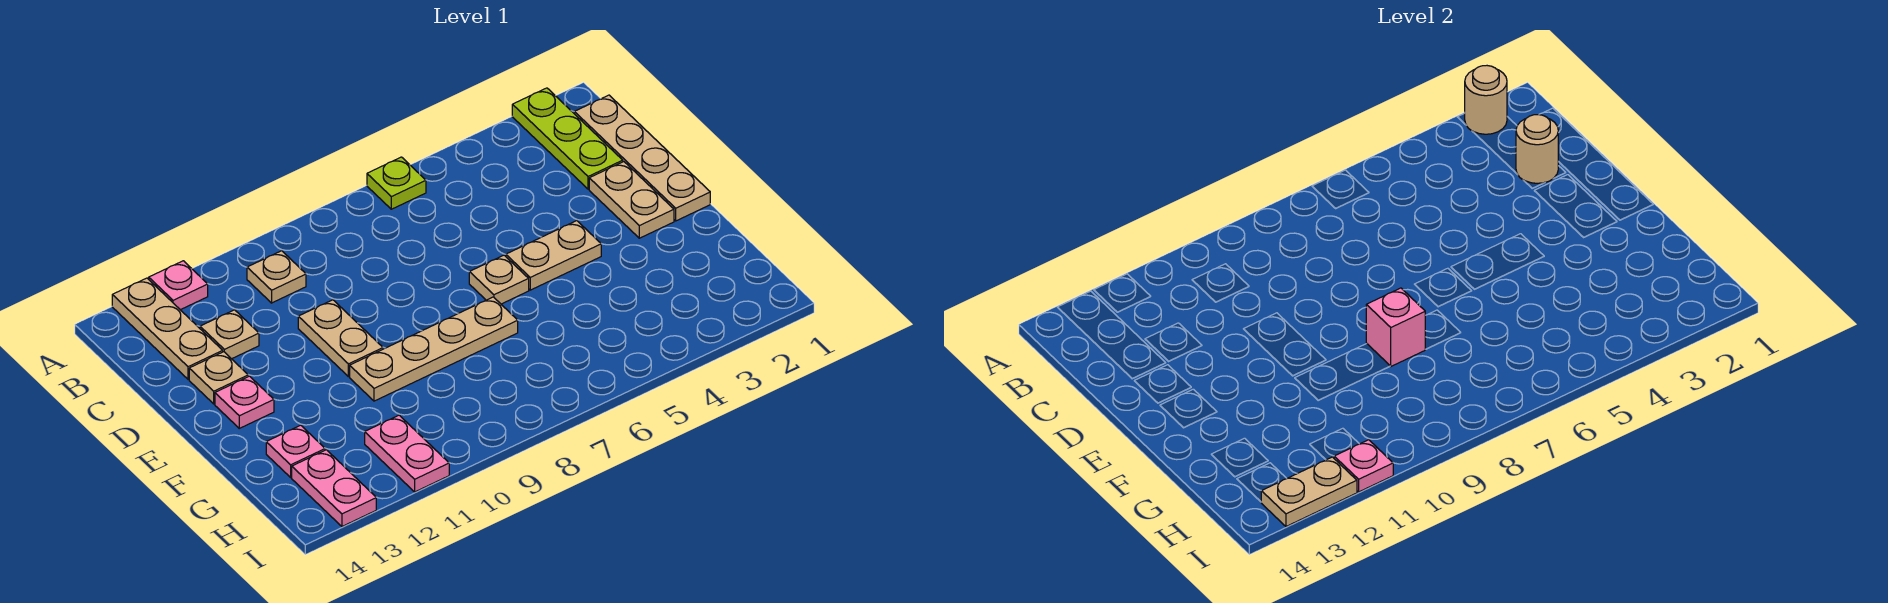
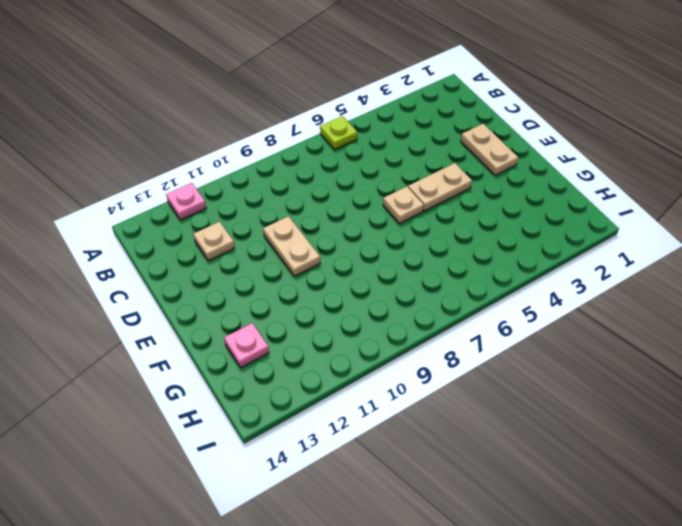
none -> lime 1x3 plate [512,88,623,189]
none -> tan 1x3 plate [112,278,223,379]
none -> tan 1x4 plate [574,95,710,221]

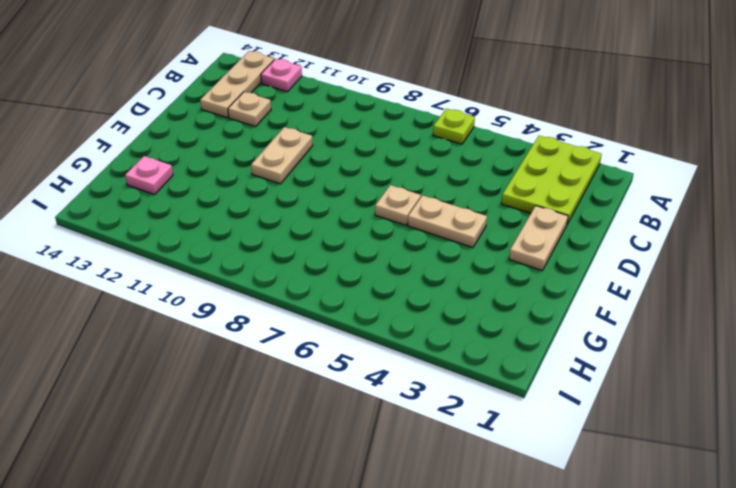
lime 2x3 plate [502,135,602,224] -> lime 1x3 plate [512,88,623,189]
none -> tan 1x4 plate [574,95,710,221]
none -> tan 1x1 plate [247,251,306,303]
none -> tan 1x1 plate [189,352,248,404]

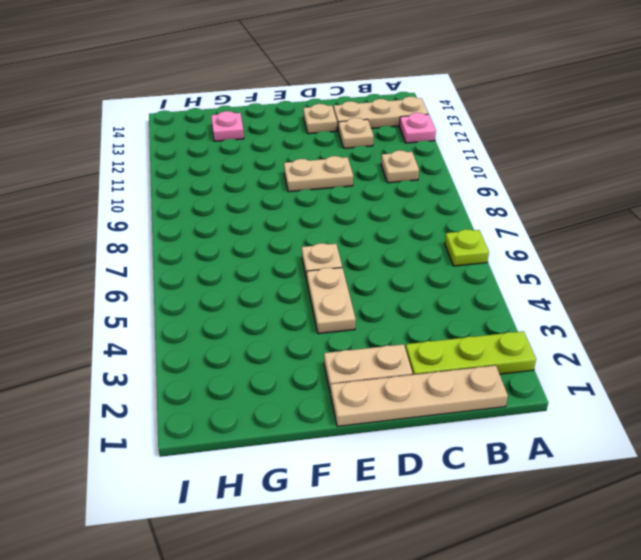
none -> pink 1x1 plate [215,376,274,428]
none -> tan 1x4 plate [350,297,518,401]
none -> pink 1x2 plate [365,415,449,492]

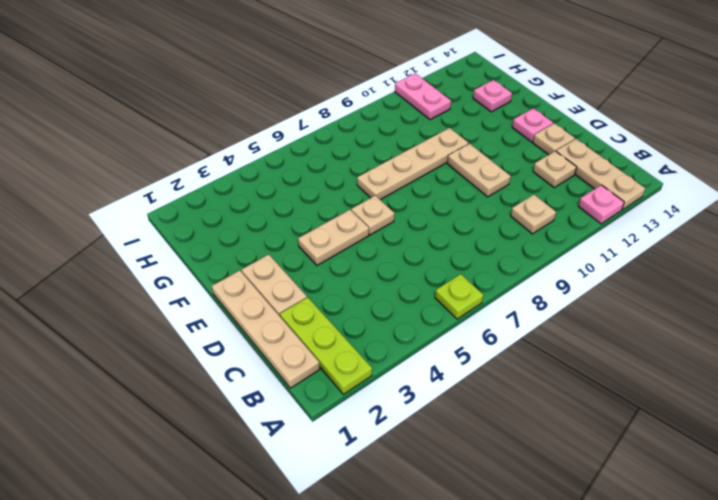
none -> pink 1x2 plate [292,450,376,526]
none -> tan 1x1 round brick [1465,66,1507,134]
none -> tan 1x1 round brick [1516,115,1558,183]

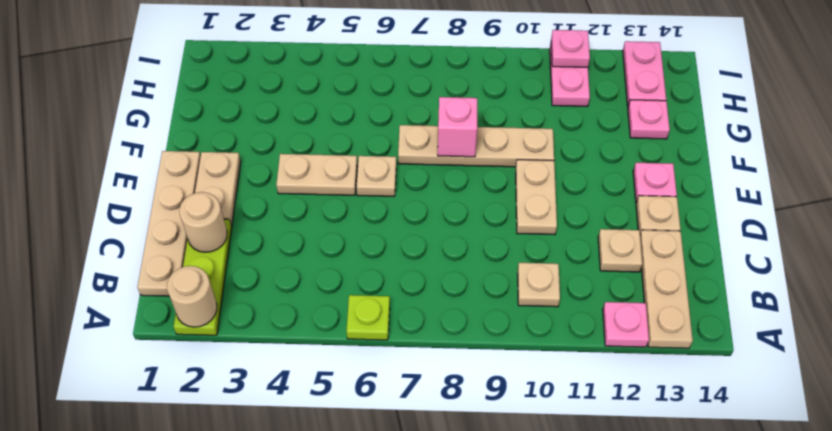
none -> tan 1x2 plate [1261,457,1357,526]

